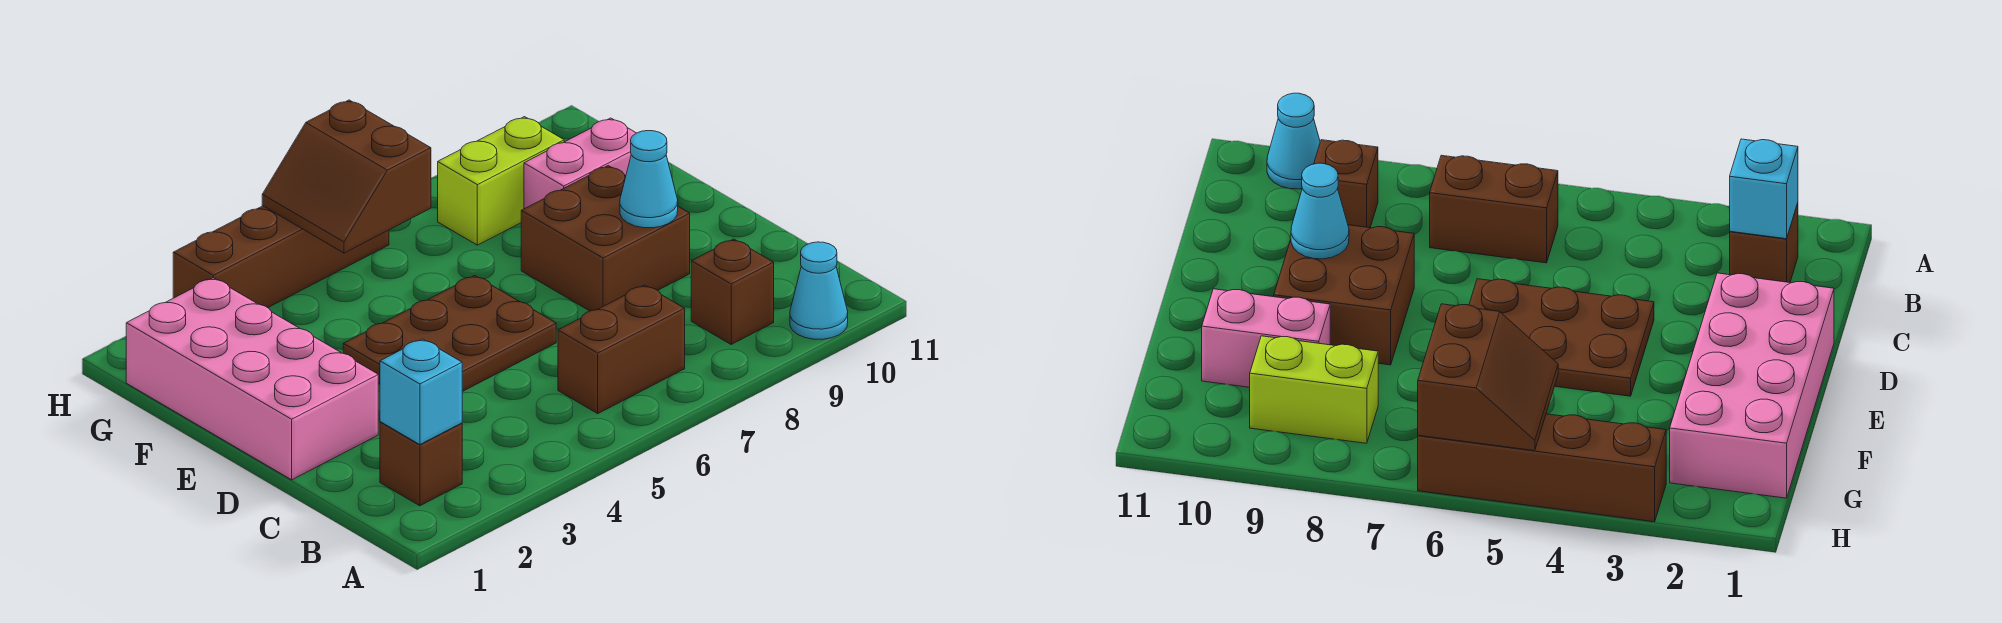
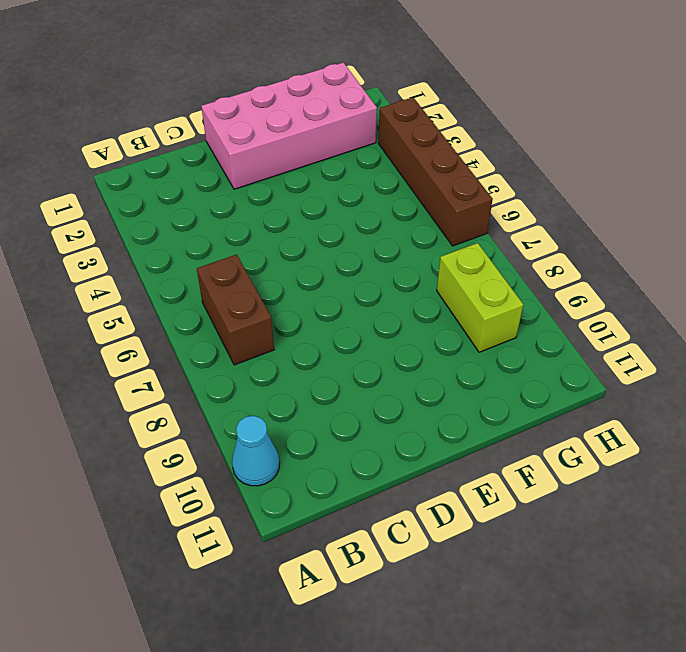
none -> brown 1x1 brick [380,422,462,506]
none -> brown 1x1 brick [691,239,774,344]
none -> brown 2x3 plate [343,275,556,392]

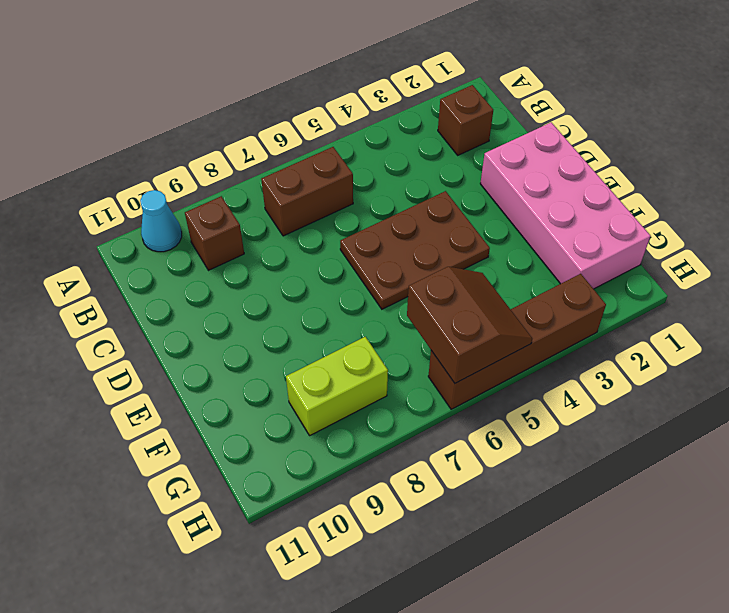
none -> brown 2x2 brick [521,166,690,311]
none -> pink 1x2 brick [524,118,636,209]
none -> cyan 1x1 brick [380,339,462,445]

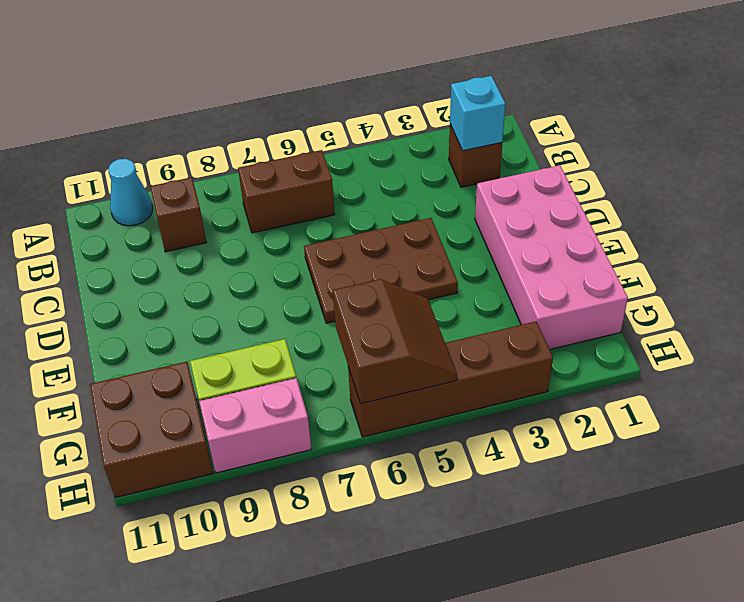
brown 2x2 brick [90,362,213,498] -> brown 2x2 brick moved to [521,166,690,311]
pink 1x2 brick [199,378,312,473] -> pink 1x2 brick moved to [524,118,636,209]
none -> cyan 1x1 cone [620,131,678,228]

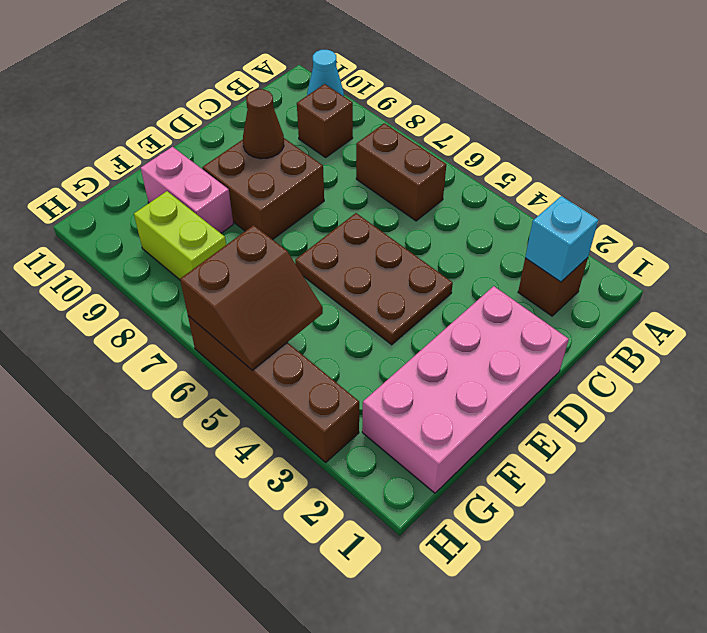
brown 1x1 cone [243,89,284,159] -> cyan 1x1 cone [620,131,678,228]

